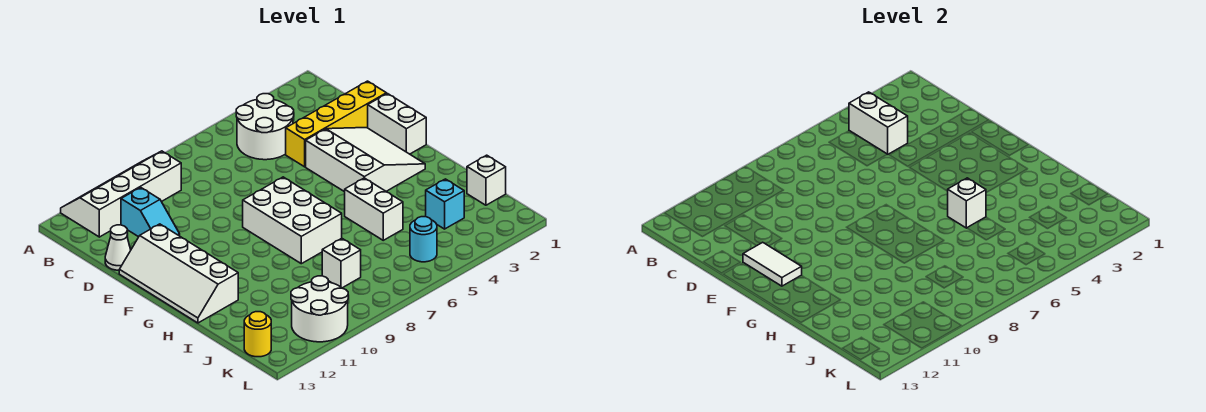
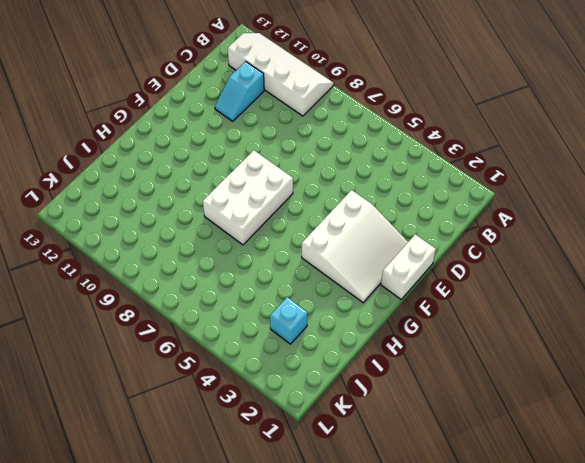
none -> white 2x2 round brick [236,94,294,160]
none -> yellow 1x4 brick [286,81,386,167]
none -> white 1x1 cone [105,225,131,270]

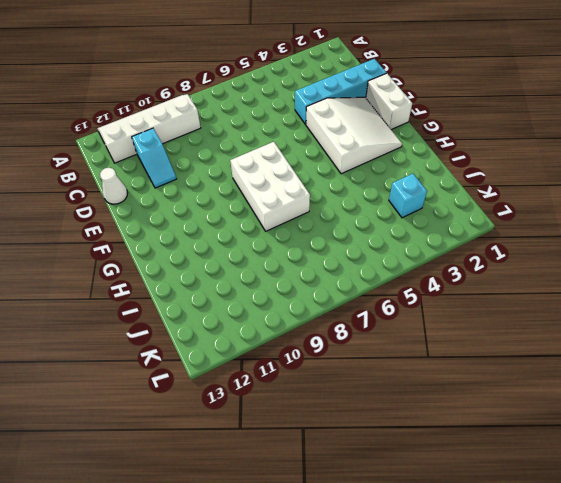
cyan 1x4 brick [295,59,386,124] -> yellow 1x4 brick [286,81,386,167]
none -> white 2x2 round brick [236,94,294,160]
none -> white 2x4 slope [119,224,238,323]
none -> white 1x2 brick [345,178,403,240]

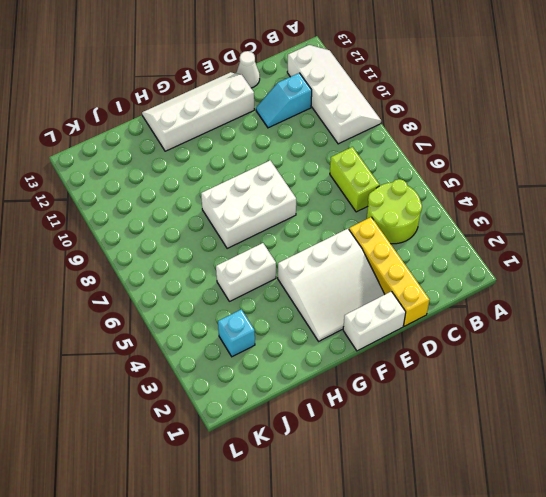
lime 2x2 round brick [367,179,422,244] -> white 2x2 round brick [236,94,294,160]
lime 1x2 brick [330,147,380,212] -> none
none -> white 1x1 brick [467,155,506,205]
none -> white 1x1 brick [322,238,361,288]
none -> cyan 1x1 round brick [410,217,437,262]

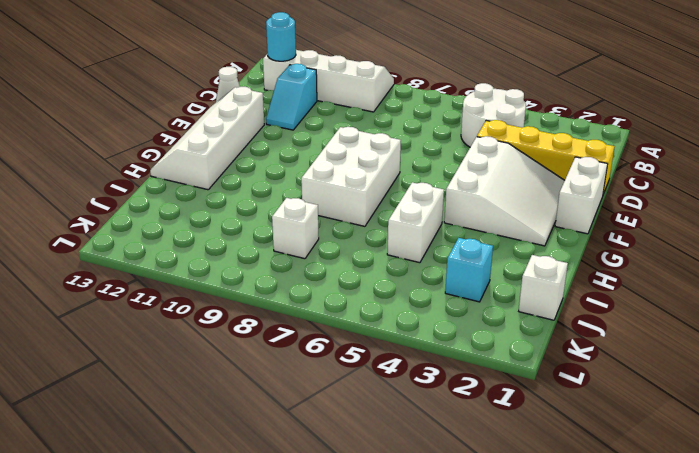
cyan 1x1 round brick [266,12,296,61] -> cyan 1x1 round brick moved to [410,217,437,262]
none -> white 2x2 round brick [291,276,348,342]
none -> yellow 1x1 round brick [244,312,271,357]
none -> white 1x2 brick [849,92,908,154]

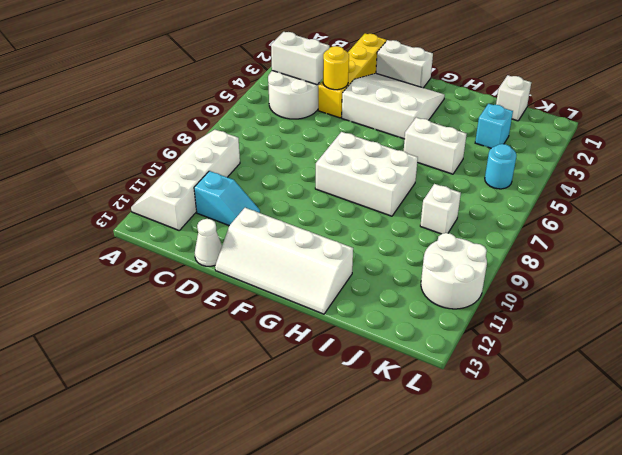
yellow 1x1 round brick [323,46,349,90] -> yellow 1x1 round brick moved to [244,312,271,357]
none -> white 1x2 tile [743,242,802,286]
none -> white 1x1 brick [948,178,986,228]

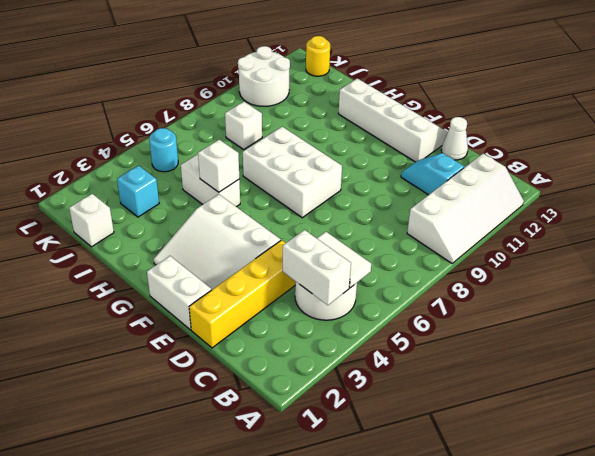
white 1x2 tile [317,232,371,288] -> white 1x2 tile moved to [743,242,802,286]

